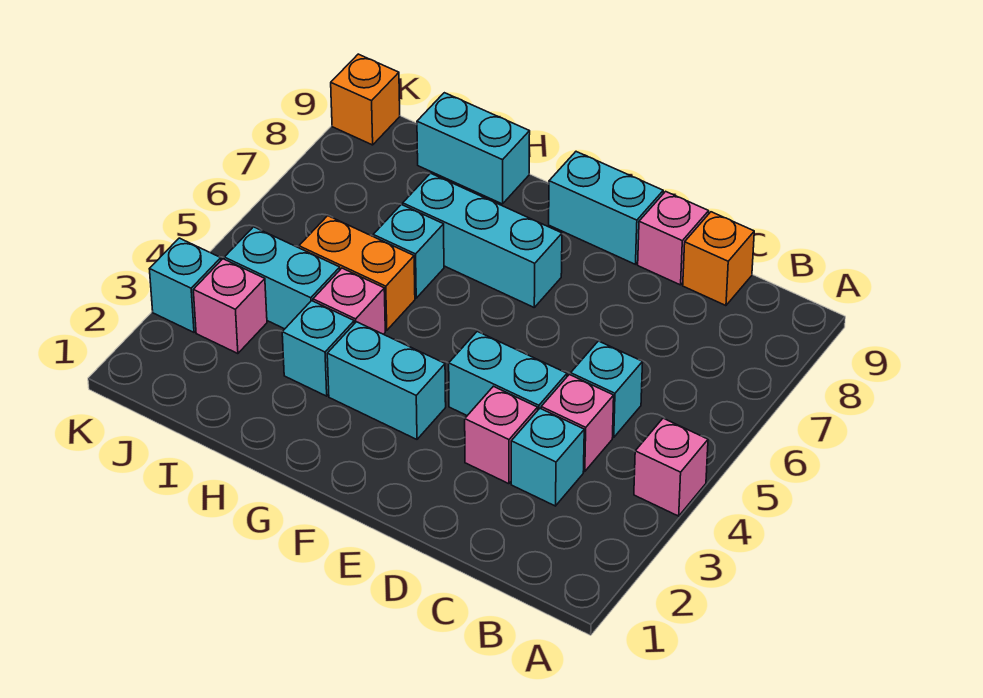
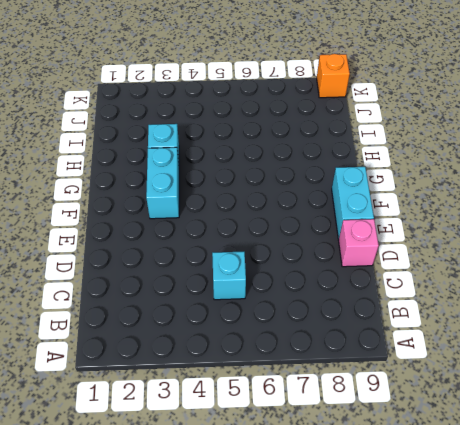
none -> pink 1x1 brick [634,418,708,516]
none -> cyan 1x1 brick [511,409,584,506]
none -> pink 1x1 brick [541,374,614,472]

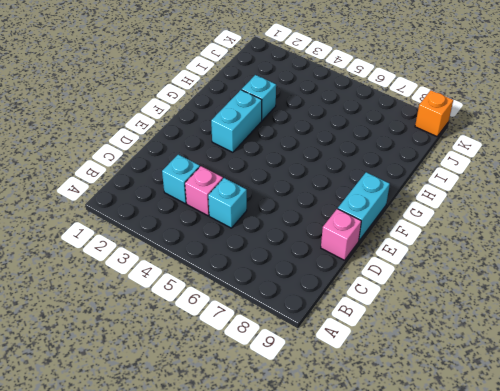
none -> pink 1x1 brick [634,418,708,516]
none -> orange 1x1 brick [683,212,754,306]
none -> pink 1x1 brick [465,386,538,484]

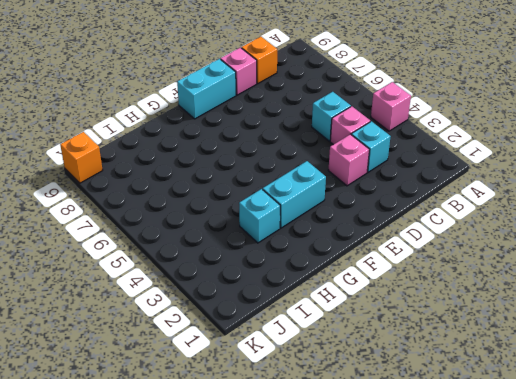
none -> cyan 1x2 brick [449,331,567,416]
none -> cyan 1x3 brick [403,173,562,307]
none -> pink 1x1 brick [313,268,385,334]

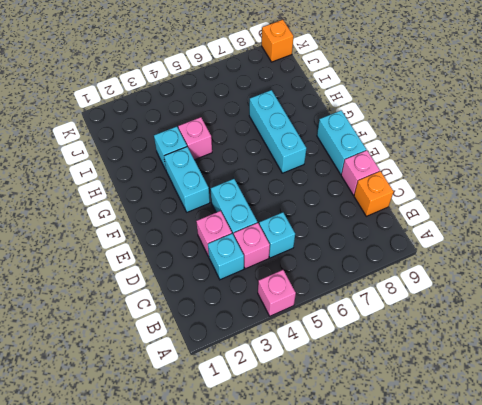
none -> orange 1x2 brick [299,216,415,330]
none -> cyan 1x1 brick [373,204,444,298]
none -> cyan 1x2 brick [417,93,530,204]

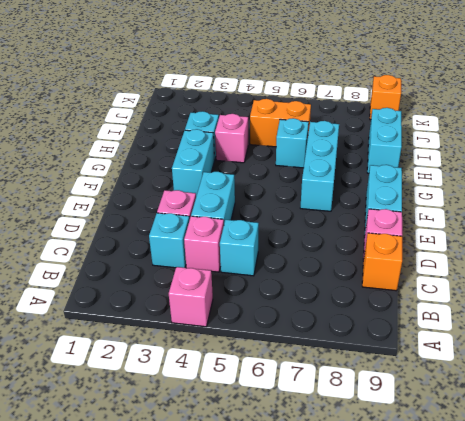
orange 1x2 brick [250,99,311,147] -> orange 1x2 brick turned to [299,216,415,330]
none -> cyan 1x2 brick [224,227,340,329]
none -> pink 1x1 brick [193,259,267,354]
none -> cyan 1x1 brick [150,238,221,332]

